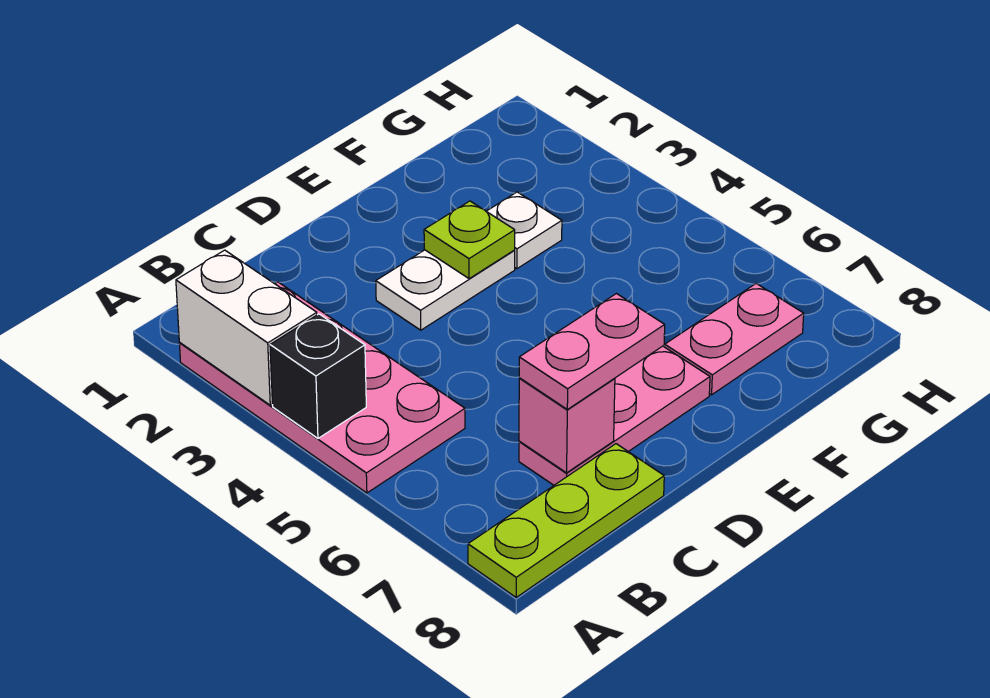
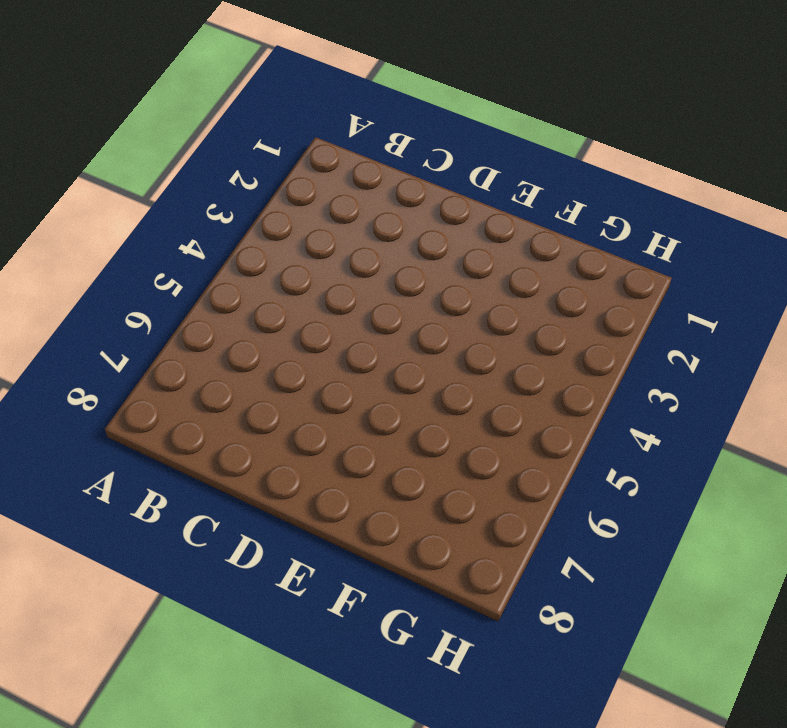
none -> pink 2x4 plate [179,282,465,493]
none -> lime 1x3 plate [468,444,664,597]

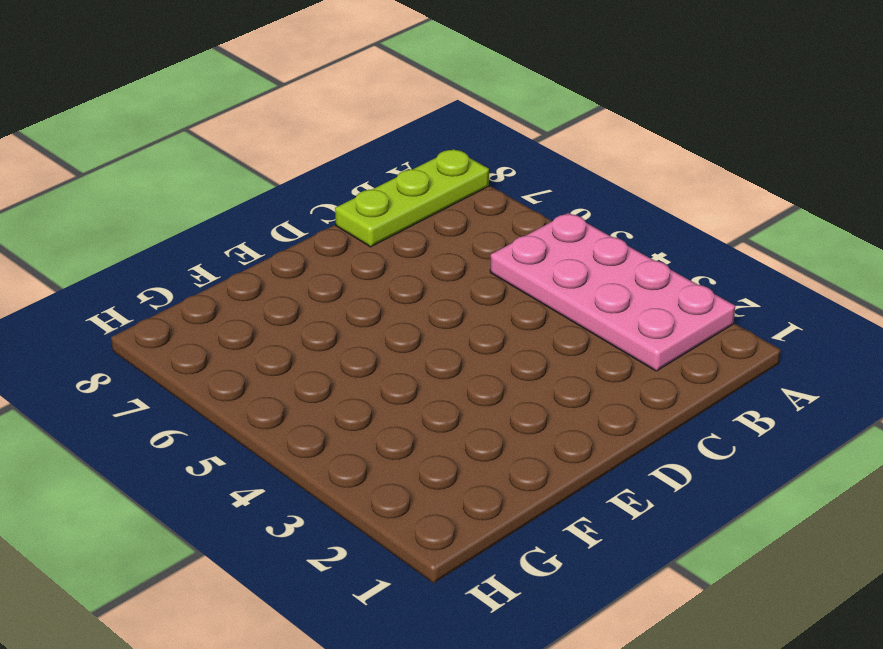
none -> pink 1x3 plate [519,346,710,485]
none -> white 1x2 plate [376,250,515,330]

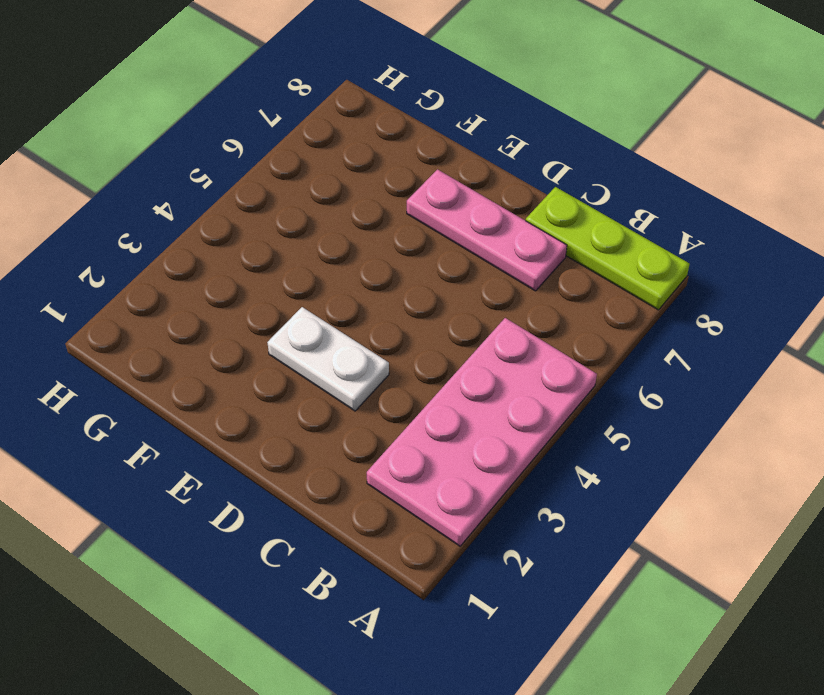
none -> white 1x1 plate [486,192,562,269]
none -> pink 1x2 plate [665,284,804,395]

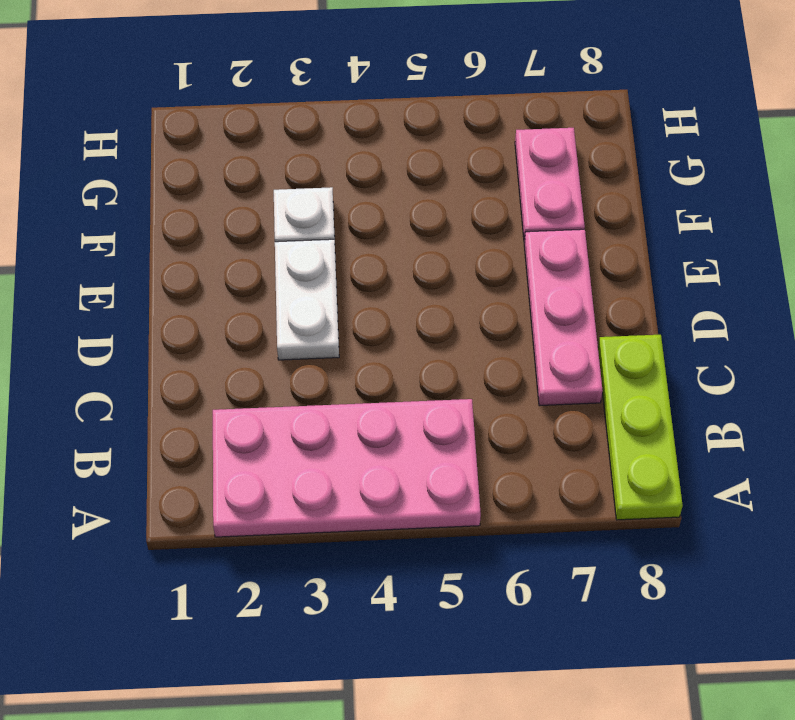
none -> white 1x2 brick [176,250,317,405]
none -> black 1x1 brick [270,314,366,438]

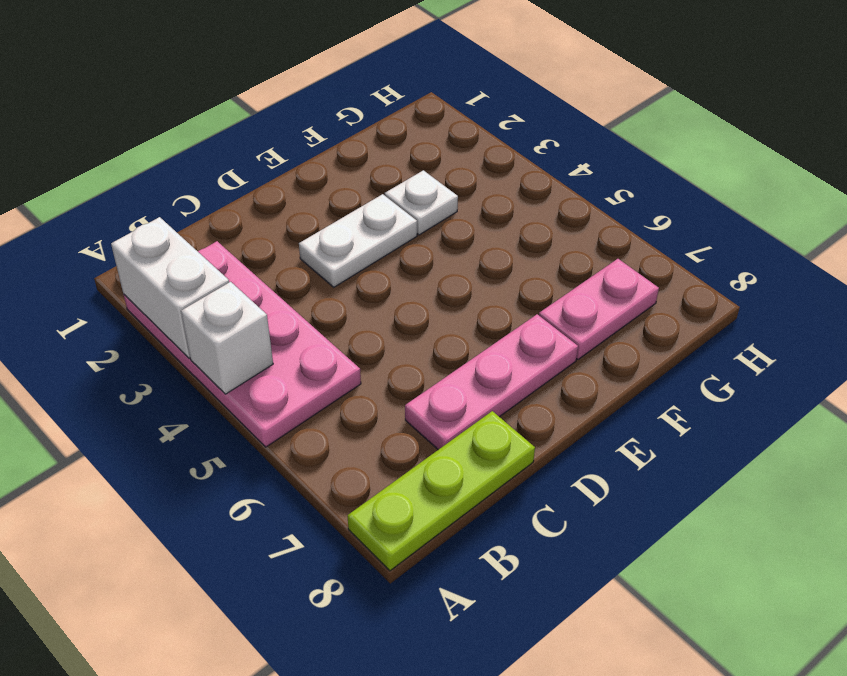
white 1x1 brick [181,282,273,394] -> black 1x1 brick [270,314,366,438]
none -> pink 1x1 brick [519,378,615,473]
none -> lime 1x1 plate [424,201,515,279]

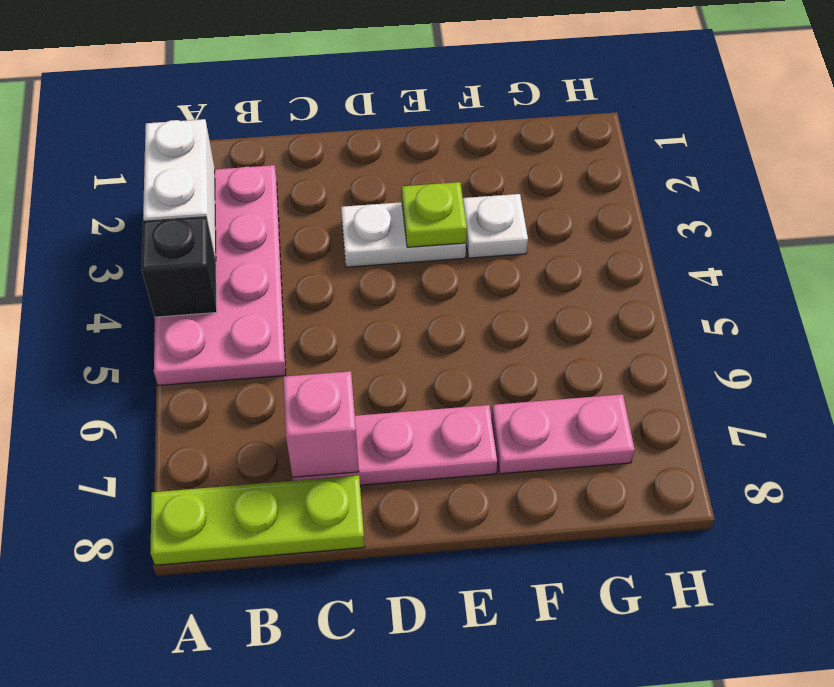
none -> pink 1x2 plate [519,294,665,409]

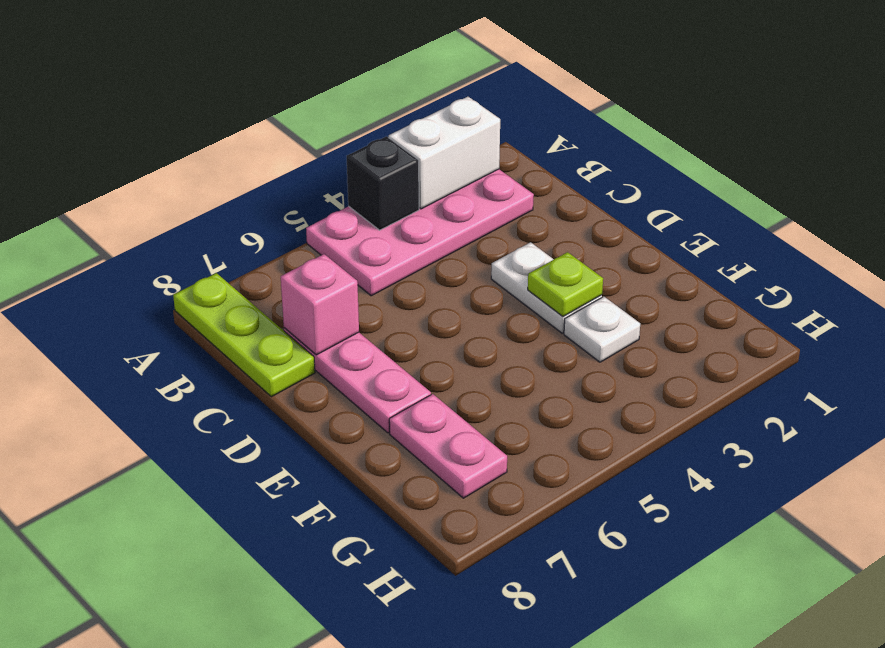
none -> pink 1x2 plate [519,294,665,409]

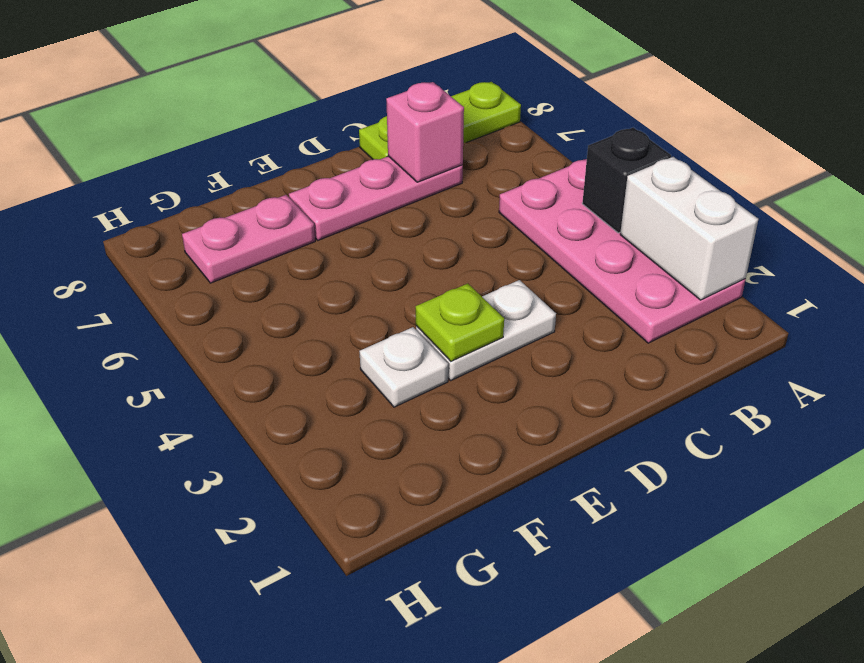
none -> pink 1x2 plate [519,294,665,409]

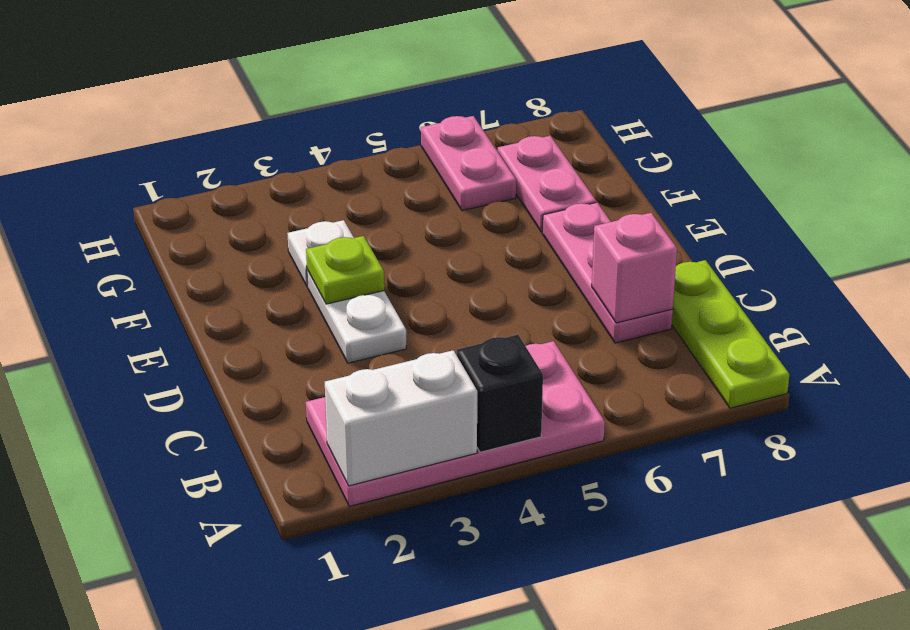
pink 1x2 plate [421,116,516,211] -> pink 1x2 plate moved to [519,294,665,409]

